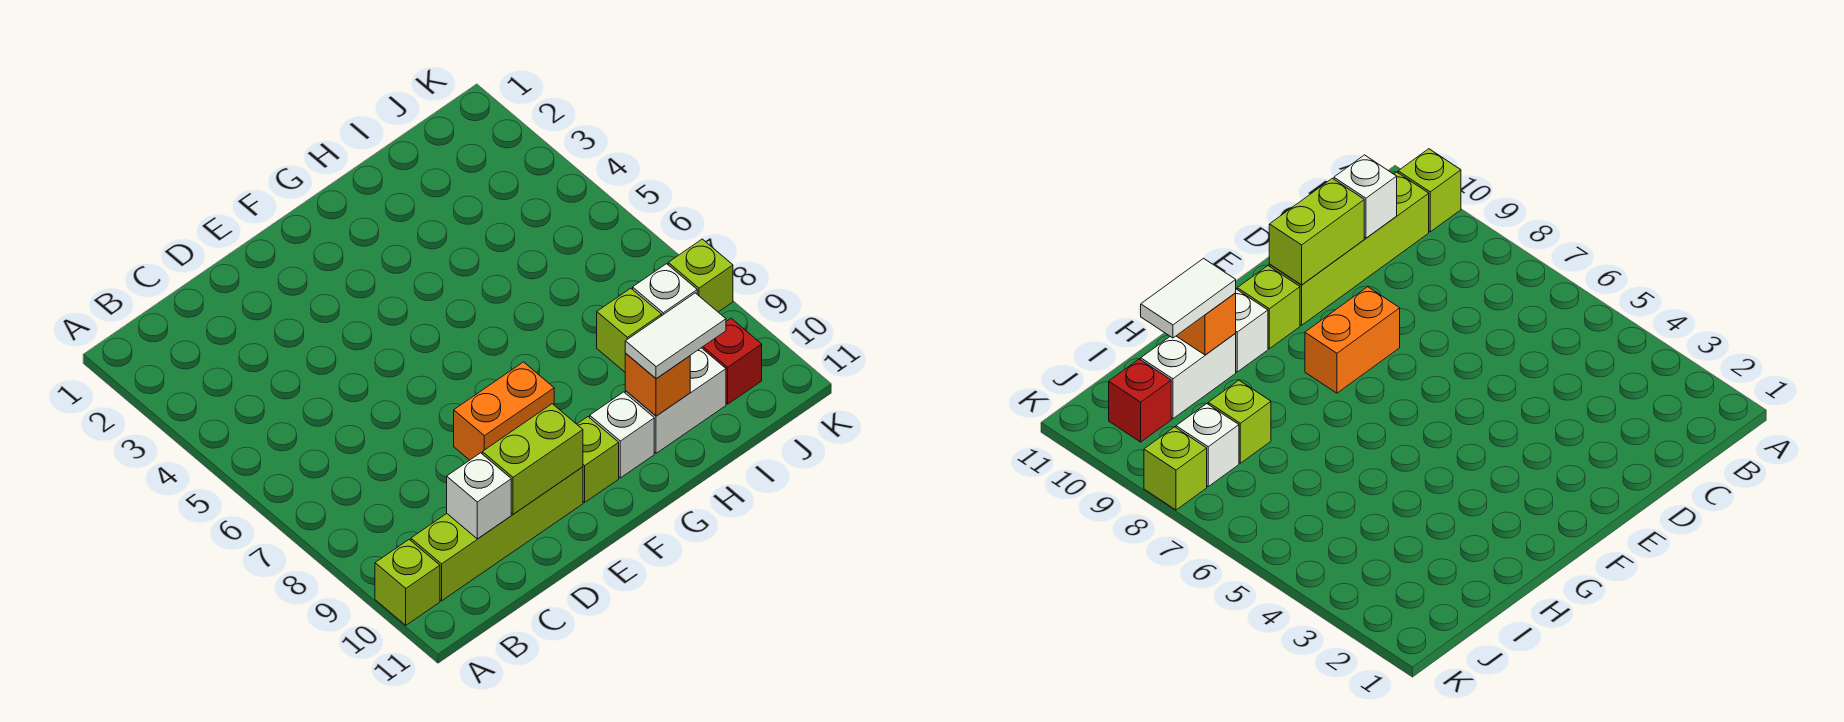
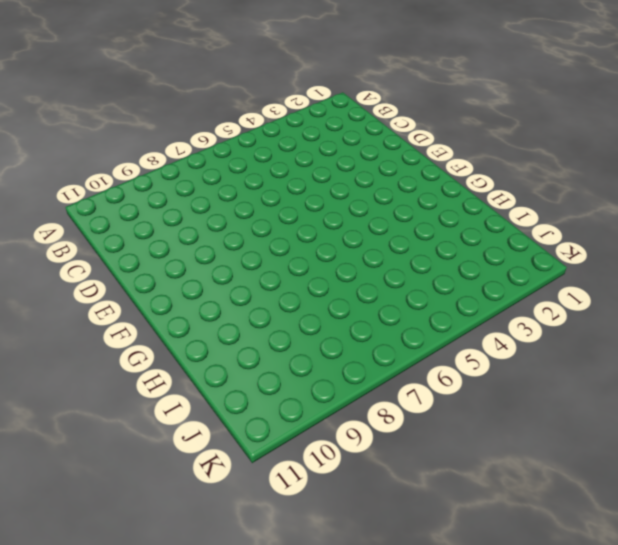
none -> lime 1x1 brick [375,540,440,625]
none -> lime 1x4 brick [411,467,583,601]
none -> orange 1x2 brick [454,362,554,460]

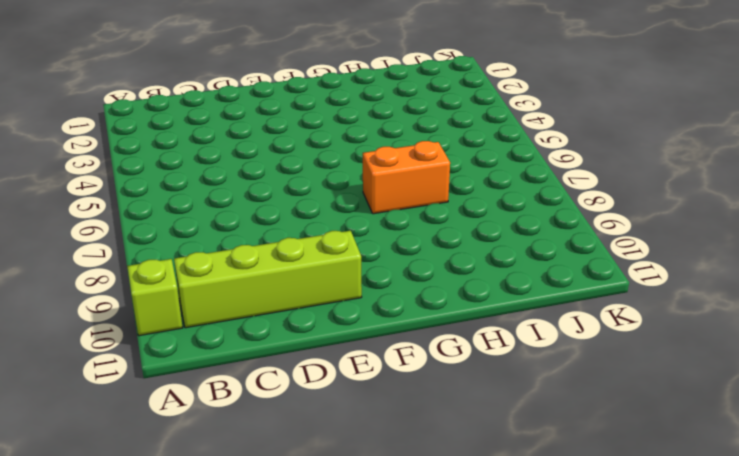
orange 1x2 brick [363,141,450,214] -> orange 1x2 brick moved to [454,362,554,460]
none -> lime 1x1 brick [577,417,619,502]
none -> white 1x1 brick [590,392,654,478]
none -> white 1x2 brick [625,348,726,453]

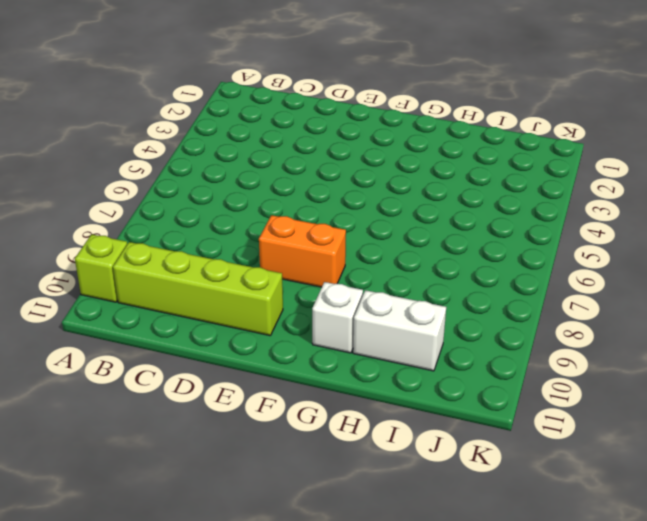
none -> lime 1x1 brick [577,417,619,502]
none -> lime 1x1 brick [597,288,662,372]
none -> white 1x1 brick [633,264,697,315]

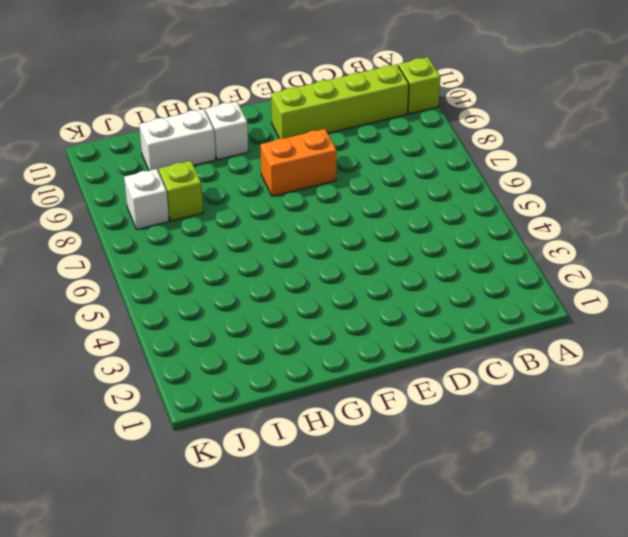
none -> lime 1x1 brick [577,417,619,502]
none -> red 1x1 brick [702,318,762,404]
none -> lime 1x1 brick [668,239,733,312]

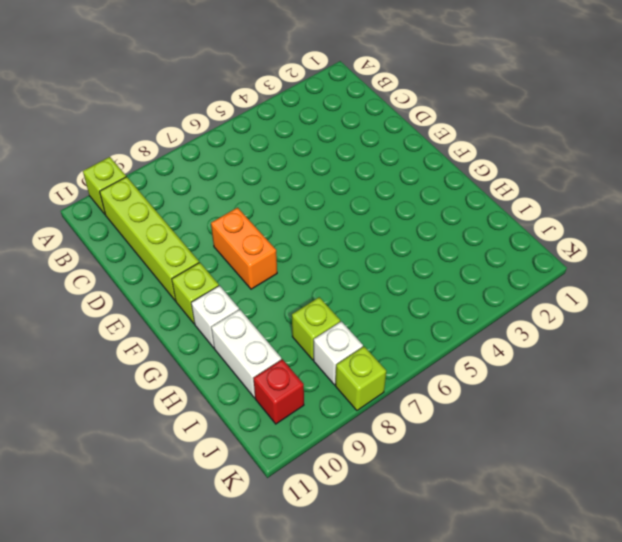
none -> white 1x1 brick [447,453,511,539]
none -> lime 1x2 brick [482,404,583,514]
none -> orange 1x1 brick [625,354,690,416]

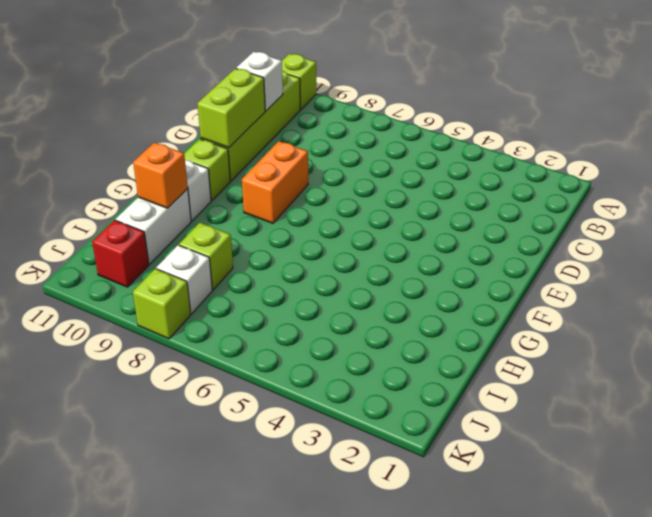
none -> white 1x2 tile [625,293,726,379]

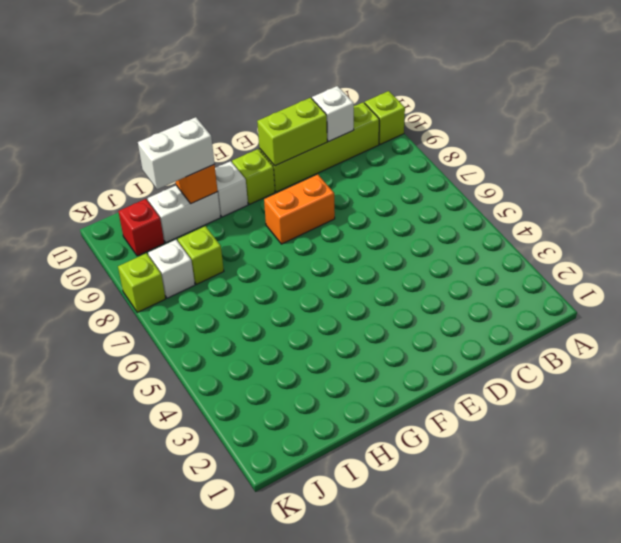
white 1x2 brick [138,117,214,189] -> white 1x2 tile [625,293,726,379]

